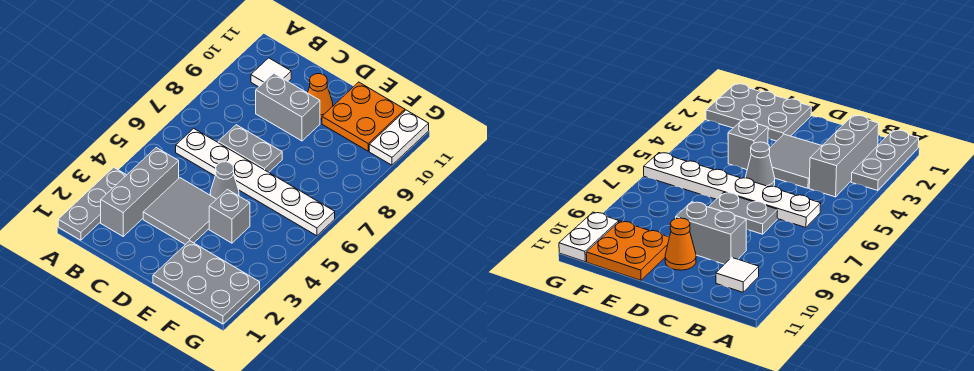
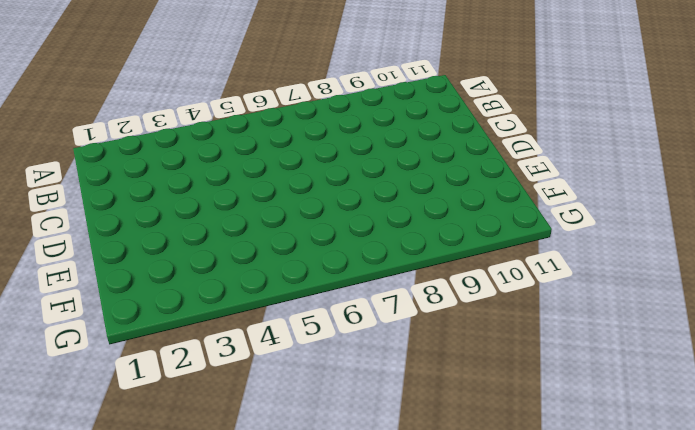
none -> grey 1x3 plate [58,167,126,240]
none -> grey 1x3 brick [101,148,179,236]
none -> white 1x6 plate [176,128,335,236]

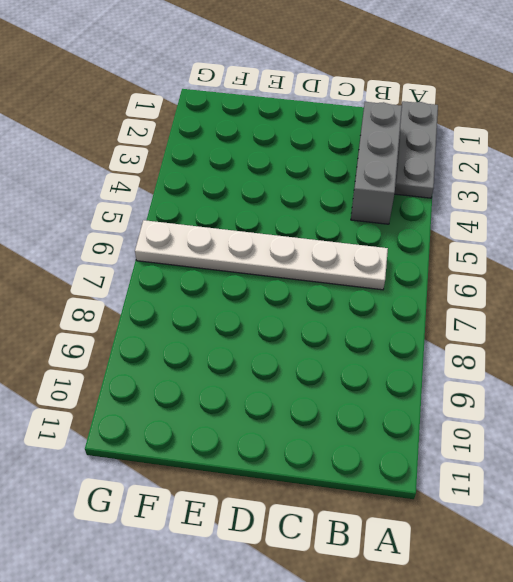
none -> white 1x1 tile [251,58,291,87]
none -> grey 2x2 tile [143,178,216,245]
none -> grey 1x2 plate [218,125,282,172]

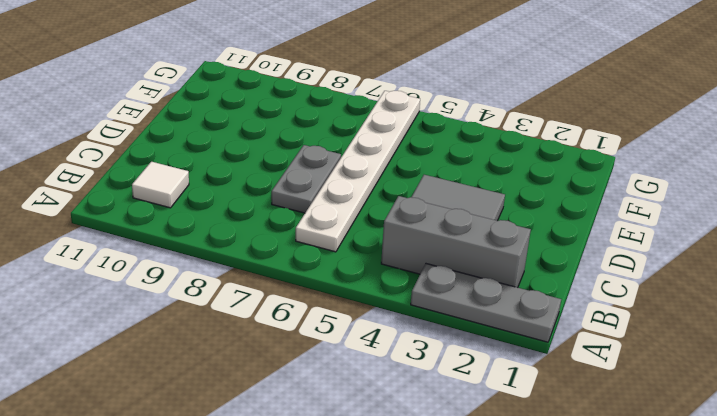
none -> grey 1x2 brick [256,73,320,141]
none -> grey 1x1 cone [210,162,239,199]
none -> orange 1x1 cone [308,74,333,119]

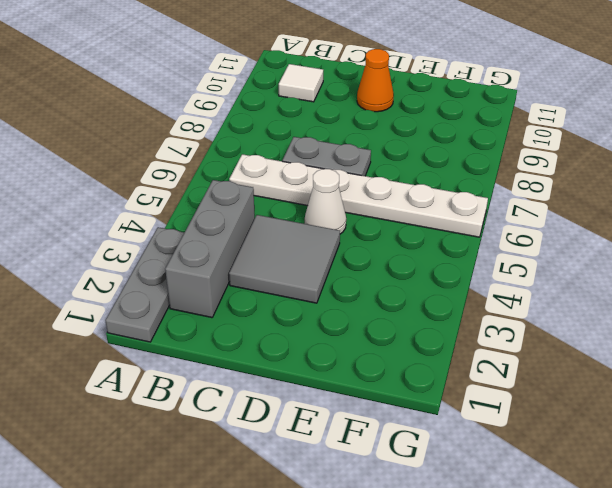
white 1x1 cone [305,169,346,234] -> grey 1x1 cone [210,162,239,199]
none -> grey 1x2 brick [256,73,320,141]
none -> grey 2x3 plate [153,241,260,324]
none -> grey 1x1 brick [209,189,250,243]

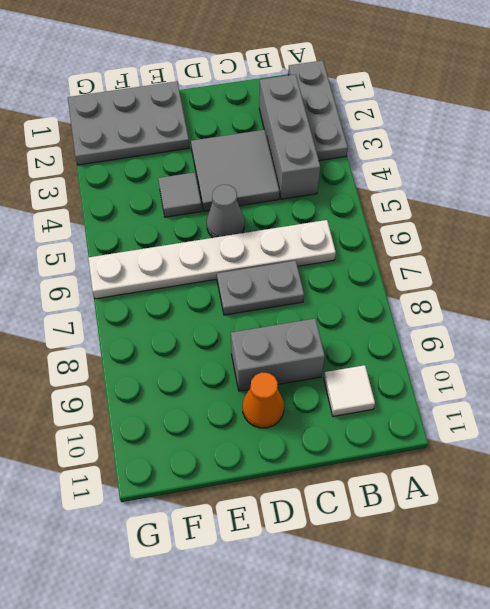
grey 1x1 tile [158,172,202,217] -> grey 1x1 brick [209,189,250,243]
none -> orange 2x2 plate [322,82,405,151]
none -> white 1x2 plate [369,110,429,165]

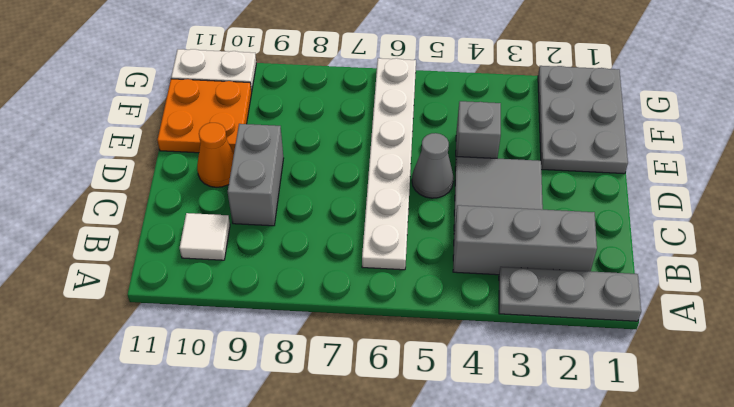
none -> grey 1x2 plate [218,125,282,172]

